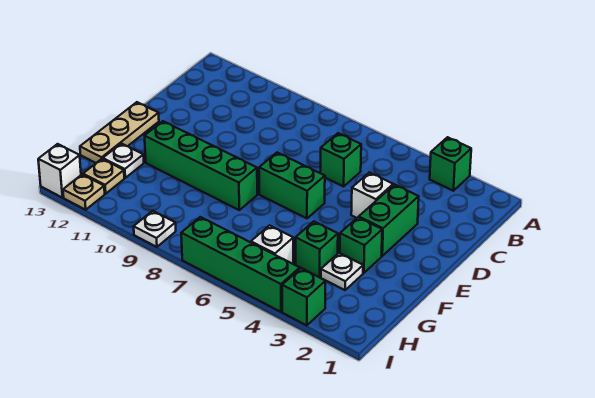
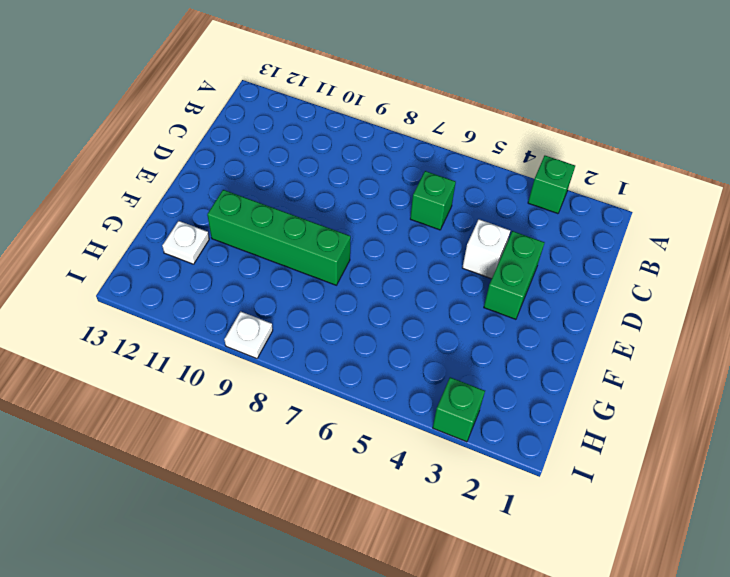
none -> green 1x2 brick [259,153,325,218]
none -> tan 1x3 plate [80,102,159,163]
none -> green 1x1 brick [340,217,382,273]

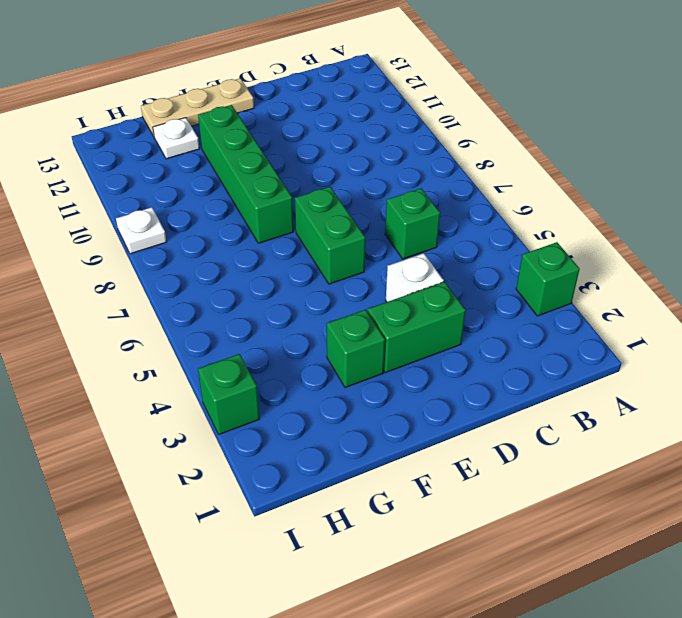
none -> white 1x1 plate [321,253,363,290]
none -> green 1x1 brick [296,221,338,277]
none -> white 1x1 brick [251,225,293,264]

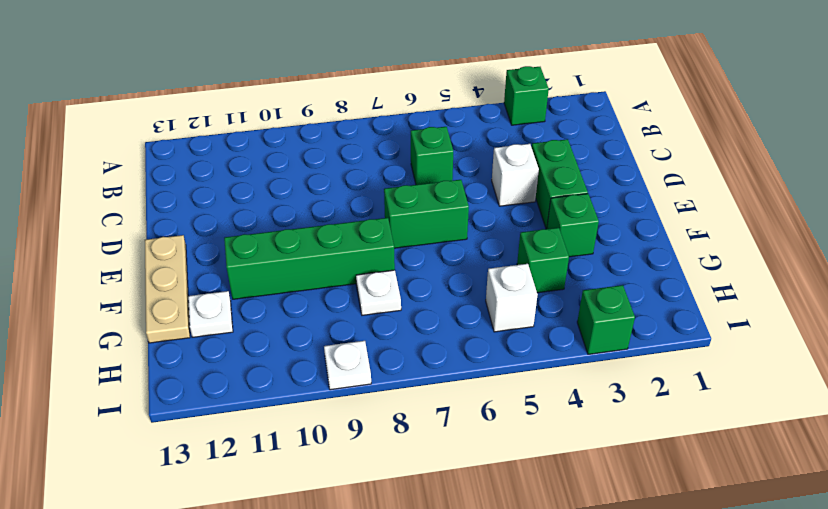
white 1x1 plate [356,270,401,315] -> white 1x1 plate moved to [321,253,363,290]
none -> tan 1x1 plate [83,159,124,194]
none -> green 1x4 brick [181,217,300,312]
none -> tan 1x1 plate [63,174,105,210]

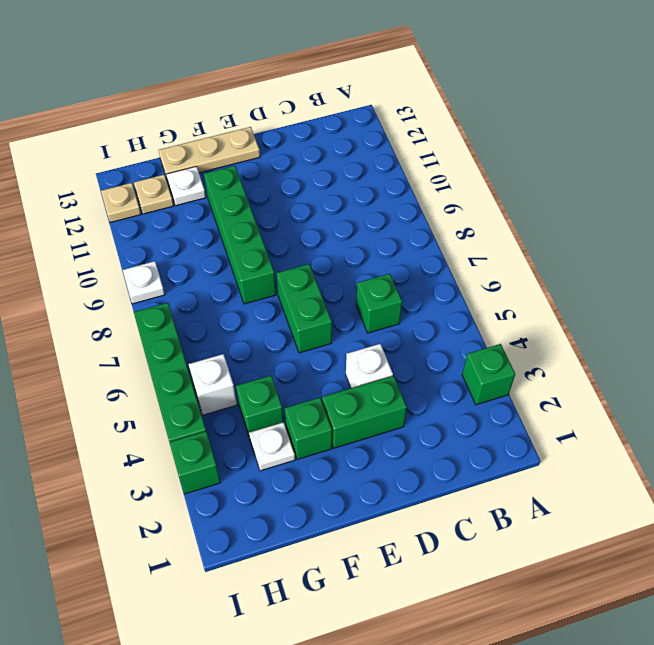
none -> white 1x1 brick [38,144,81,198]

